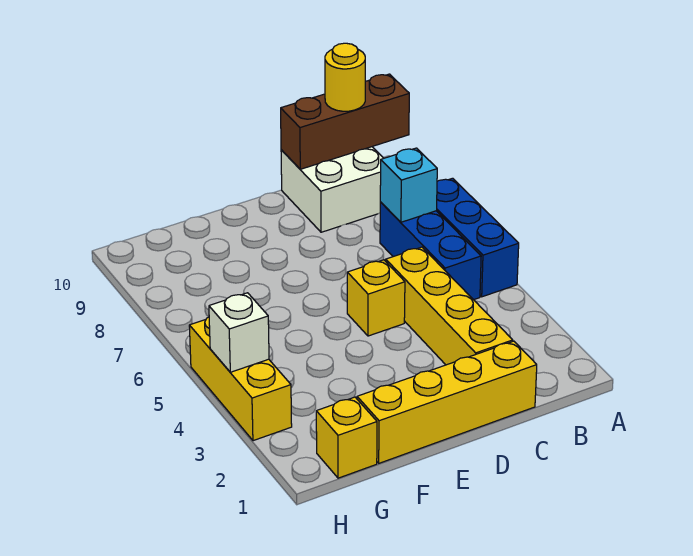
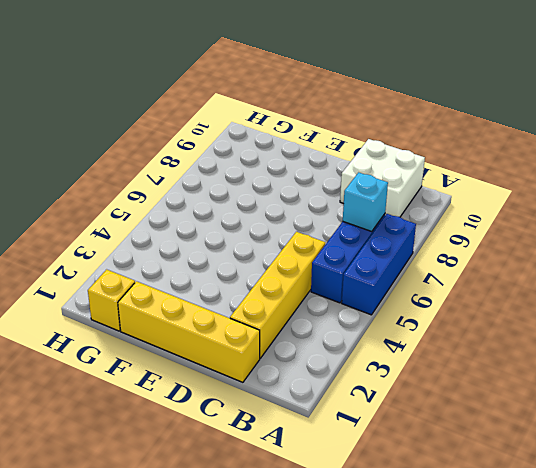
none -> yellow 1x1 brick [347,260,405,336]
none -> yellow 1x3 brick [189,317,292,441]
none -> brown 1x3 brick [281,74,409,169]

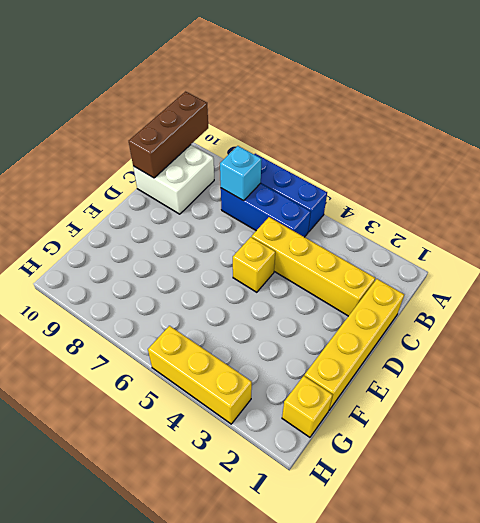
none -> white 1x1 brick [209,293,269,372]
none -> yellow 1x1 round brick [325,43,365,111]

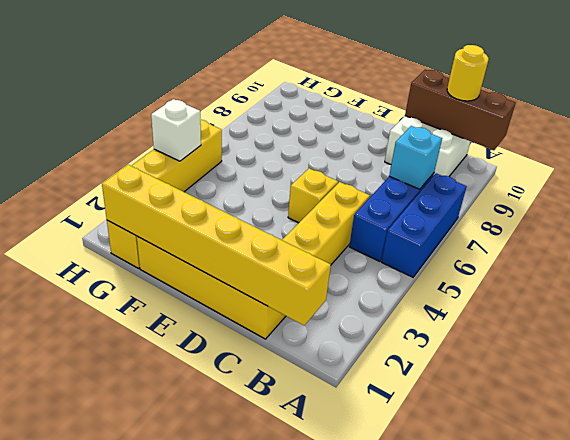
yellow 1x6 brick [102,165,331,325] -> none

